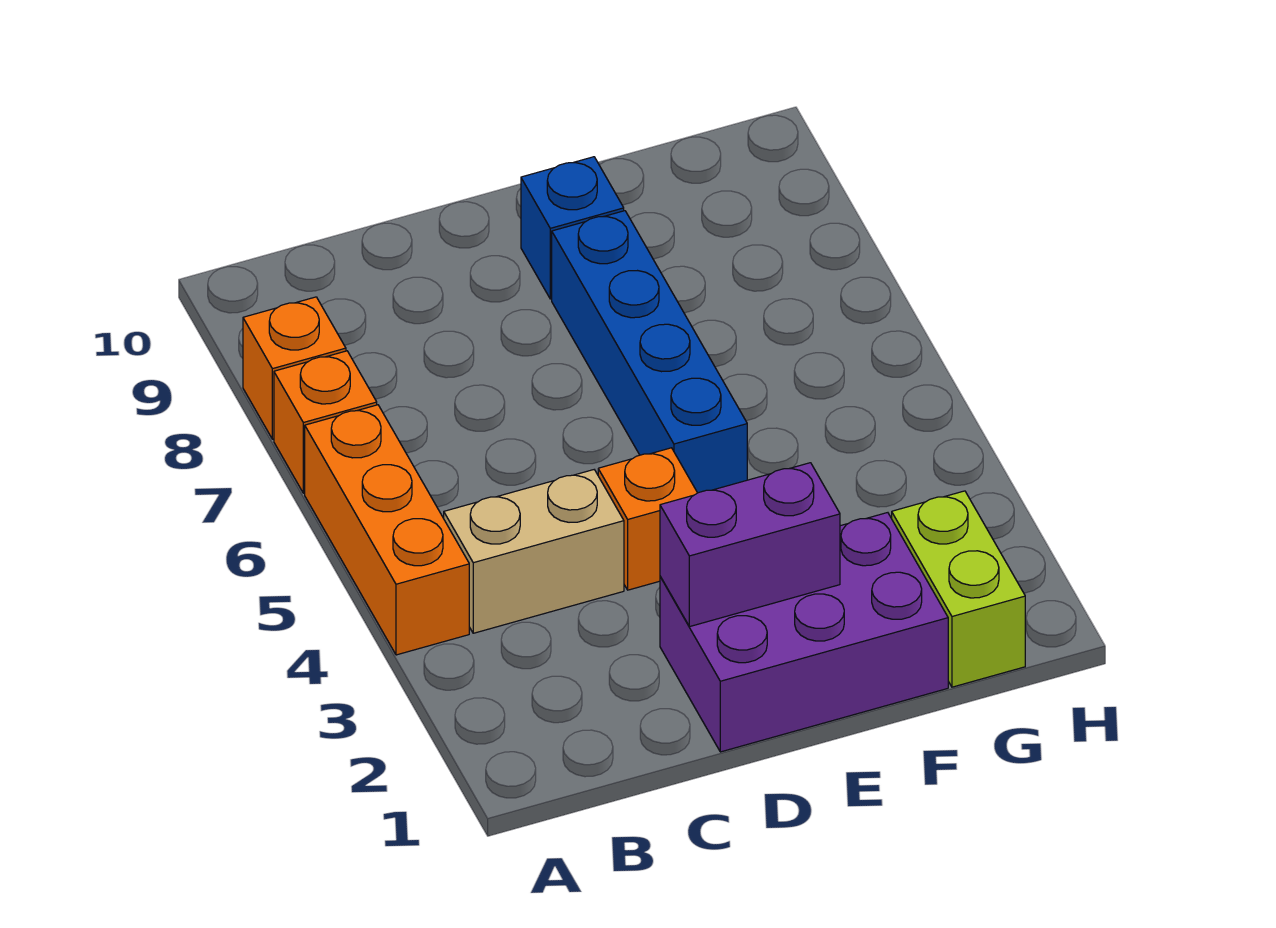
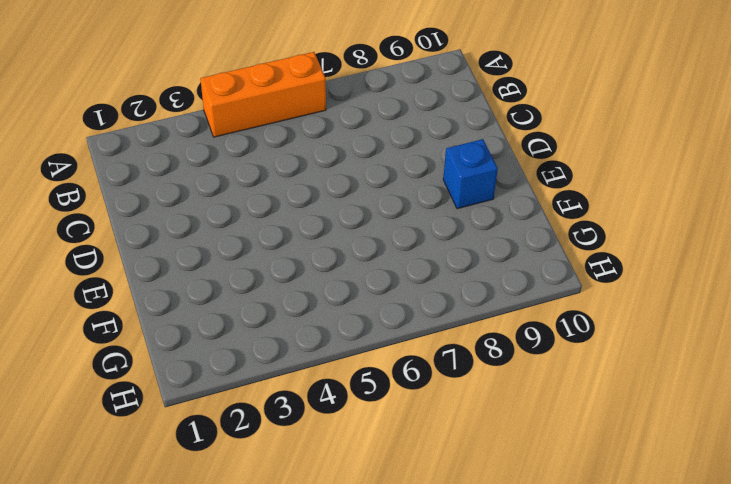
none -> orange 1x1 brick [274,351,377,493]
none -> orange 1x1 brick [243,297,346,439]

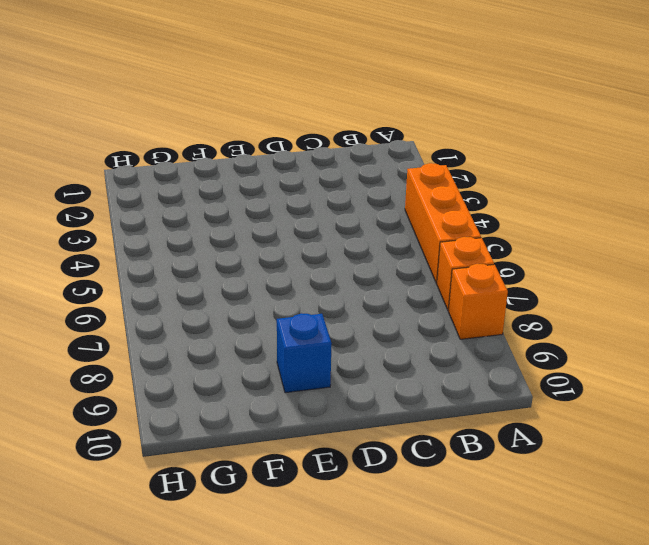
none -> tan 1x2 brick [444,470,624,633]
none -> purple 2x3 brick [660,513,948,752]

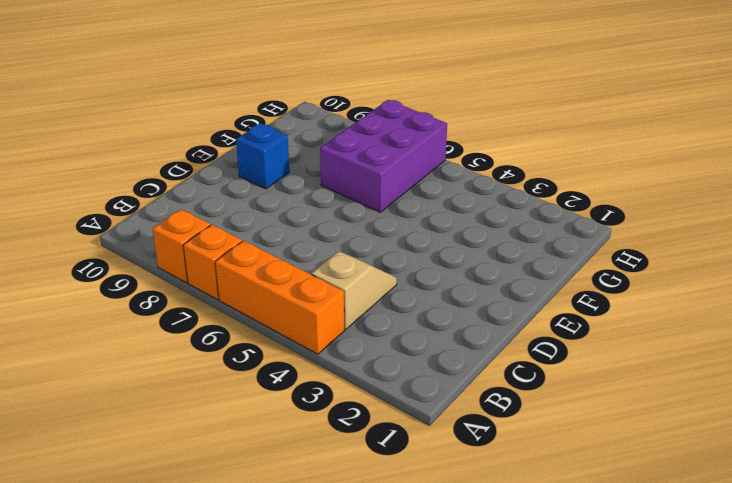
tan 1x2 slope [312,251,397,329] -> tan 1x2 brick [444,470,624,633]
purple 2x3 brick [320,100,447,212] -> purple 2x3 brick moved to [660,513,948,752]
none -> orange 1x1 brick [598,448,697,590]
none -> blue 1x4 brick [552,211,747,493]

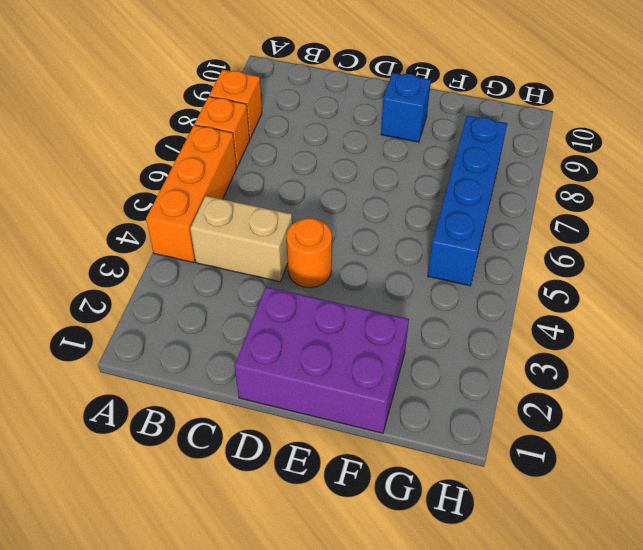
orange 1x1 round brick [287,218,332,288] -> orange 1x1 brick [598,448,697,590]
blue 1x4 brick [428,116,507,286] -> blue 1x4 brick moved to [552,211,747,493]
none -> lime 1x2 brick [892,491,1025,687]
none -> purple 1x2 brick [660,463,840,627]

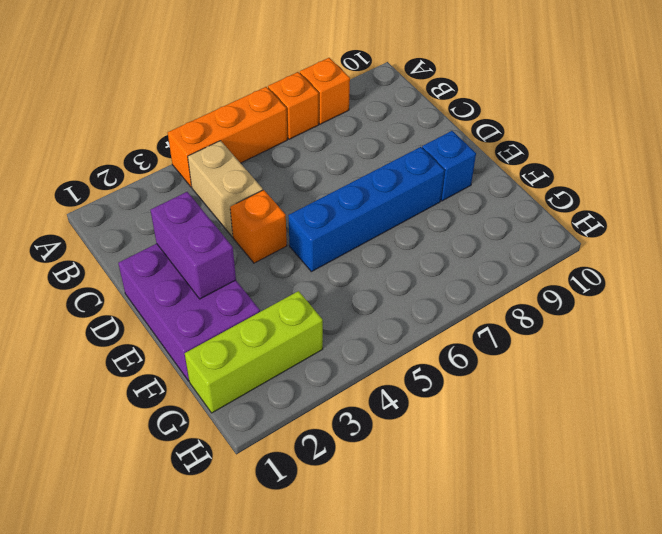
lime 1x3 brick [185,291,323,413] -> lime 1x2 brick [892,491,1025,687]

